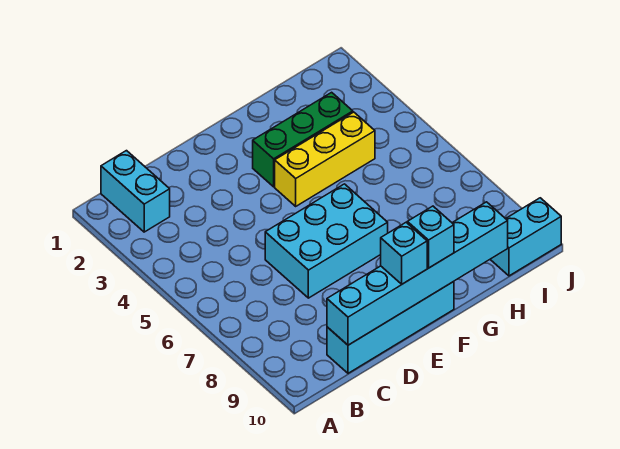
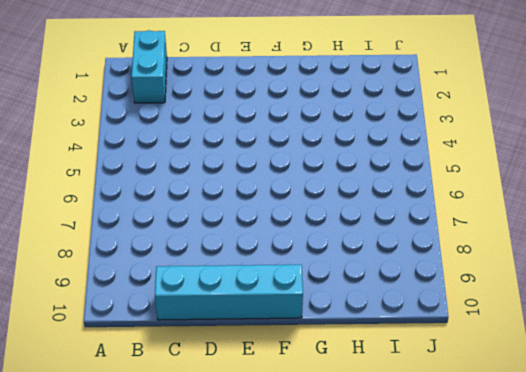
none -> cyan 2x3 brick [265,184,388,298]
none -> green 1x3 brick [253,92,353,187]

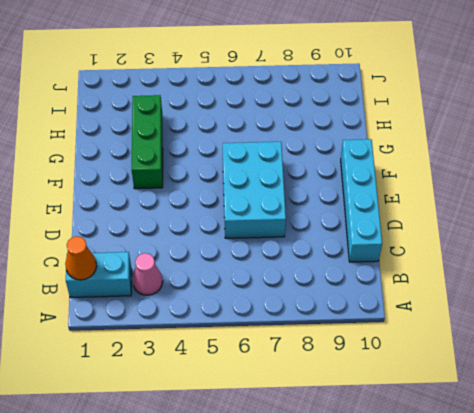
orange 1x1 cone [65,236,97,280] -> none
pink 1x1 cone [132,253,163,295] -> none
none -> yellow 1x3 brick [275,112,375,206]
none -> cyan 1x2 brick [490,198,561,276]

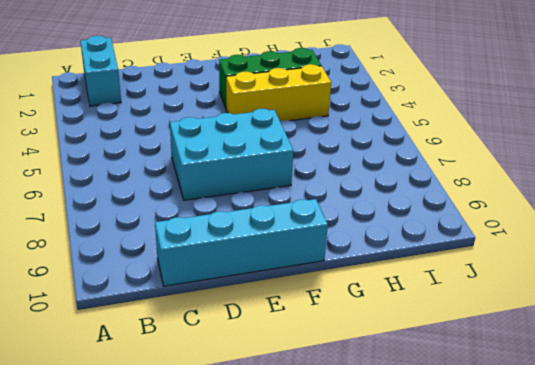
none -> cyan 1x2 brick [490,198,561,276]
none -> cyan 1x6 brick [327,202,508,345]

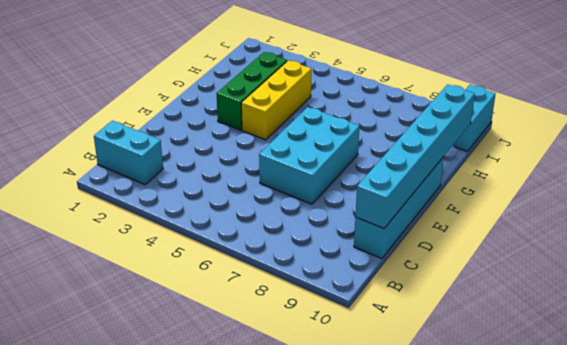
none -> cyan 1x1 brick [381,223,427,284]
none -> cyan 1x1 brick [407,206,454,268]

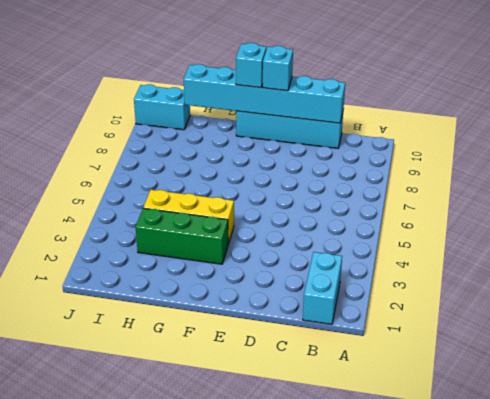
none -> cyan 2x3 brick [265,184,388,298]

